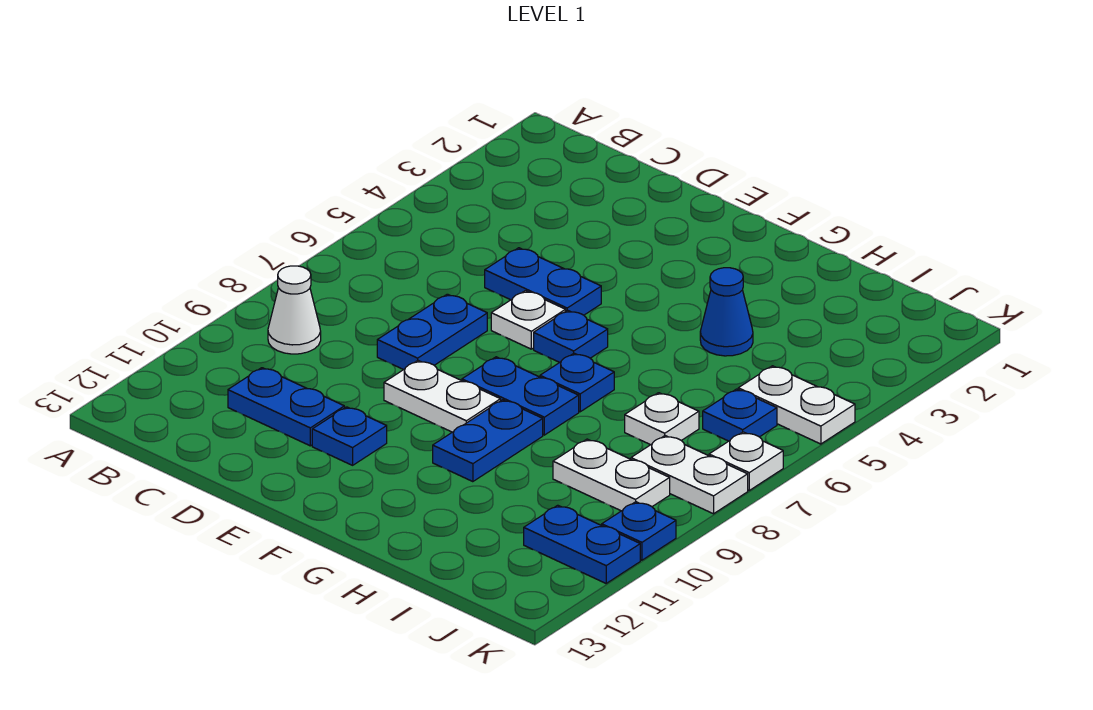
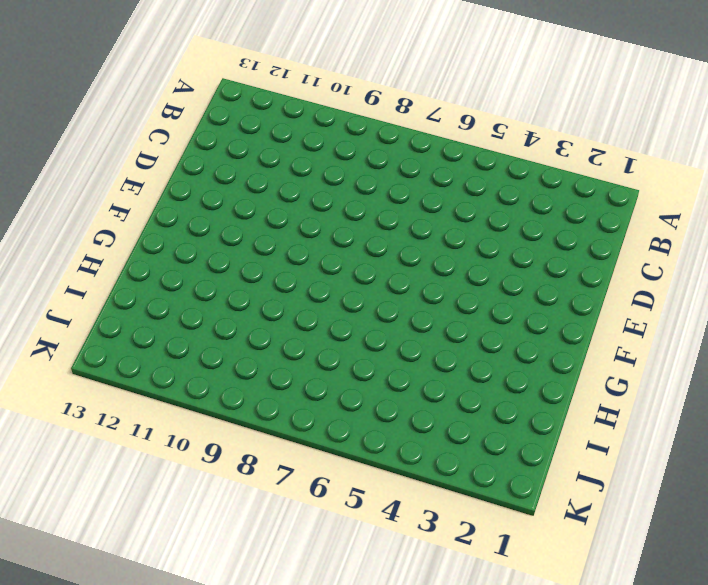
none -> white 1x1 cone [268,266,321,354]
none -> blue 1x2 plate [228,368,344,446]
none -> blue 1x2 plate [485,248,601,315]

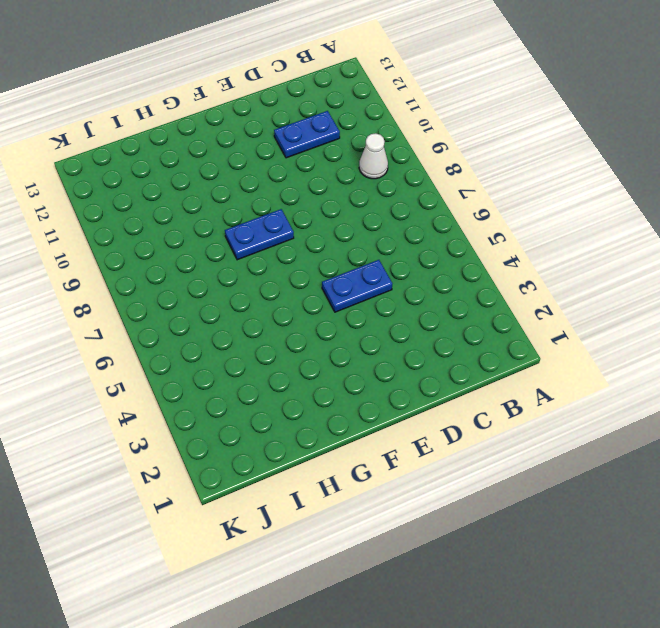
none -> blue 1x2 plate [377,294,487,370]
none -> white 1x1 plate [491,291,566,349]
none -> white 1x2 plate [384,361,500,432]

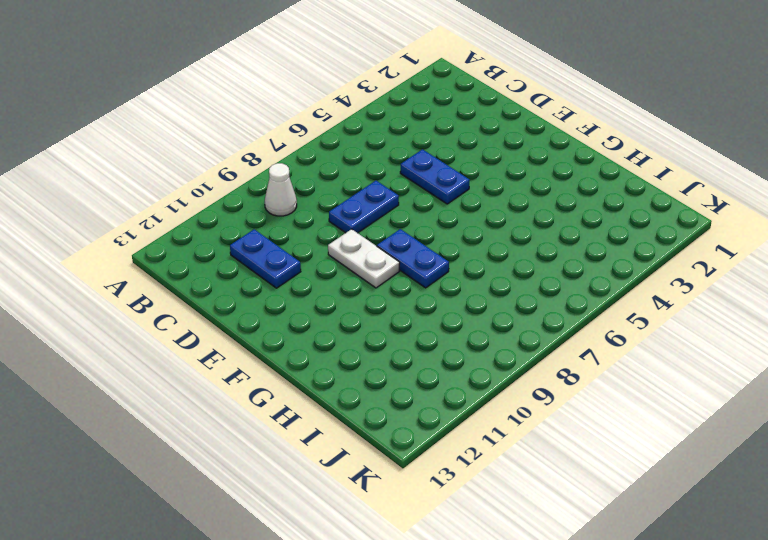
none -> white 1x1 plate [491,291,566,349]
none -> blue 1x1 plate [312,407,387,465]
none -> blue 1x1 plate [534,310,608,362]

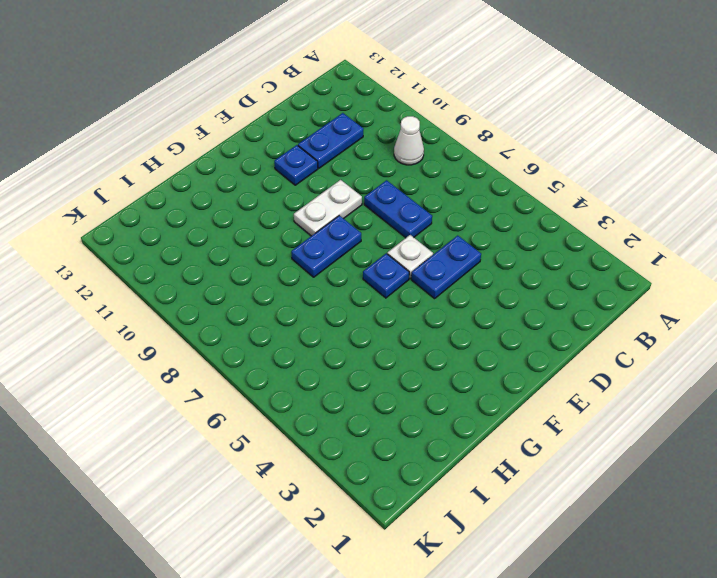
none -> blue 1x1 plate [540,353,614,412]
none -> blue 1x2 plate [433,400,543,482]
none -> blue 1x1 cone [700,268,753,356]

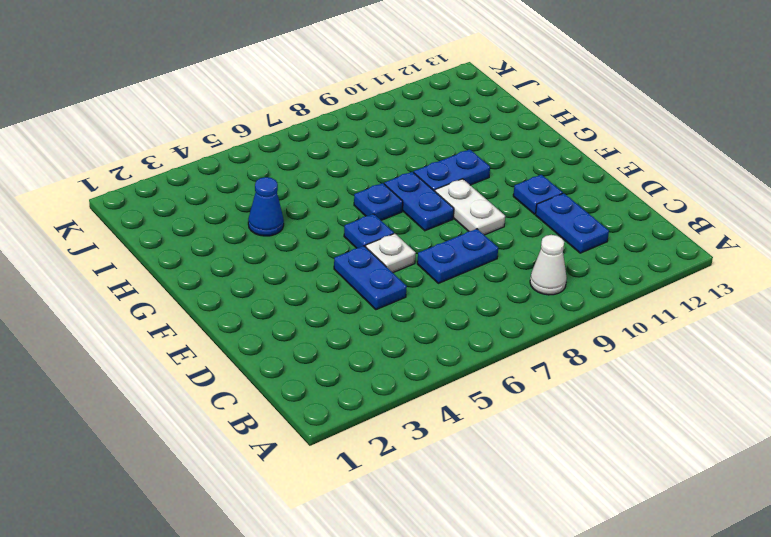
none -> white 1x1 plate [625,393,699,445]
none -> white 1x2 plate [553,439,670,511]
none -> white 1x2 plate [738,366,855,444]

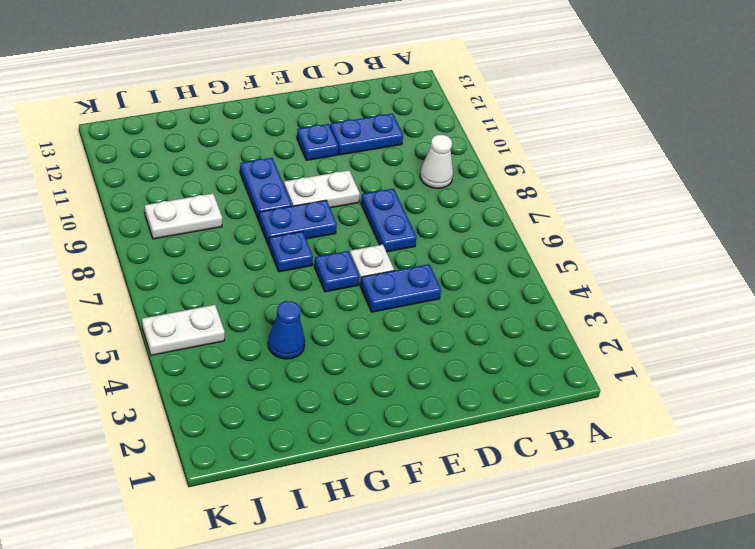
none -> white 1x1 plate [625,393,699,445]
none -> blue 1x1 plate [703,389,777,441]
none -> white 1x2 plate [631,436,748,514]

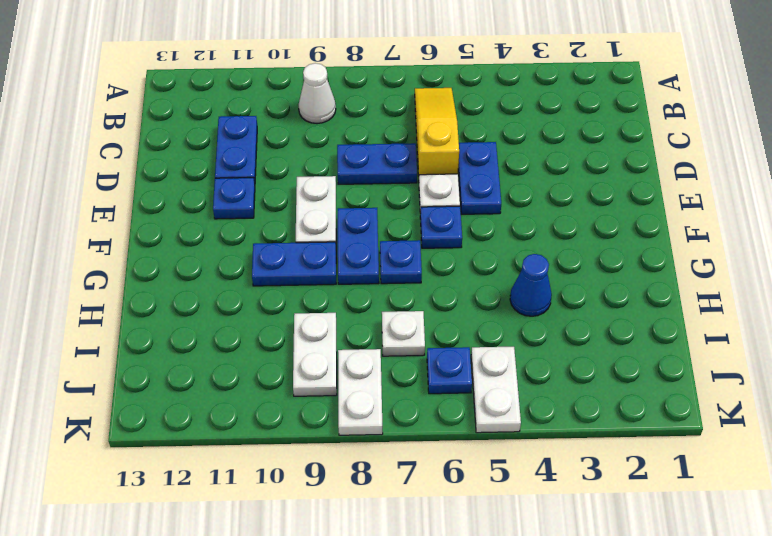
yellow 1x3 slope [415,88,459,176] -> none
none -> blue 1x2 plate [524,505,640,583]
none -> white 1x1 plate [709,432,783,490]
none -> blue 1x1 plate [602,502,676,560]

